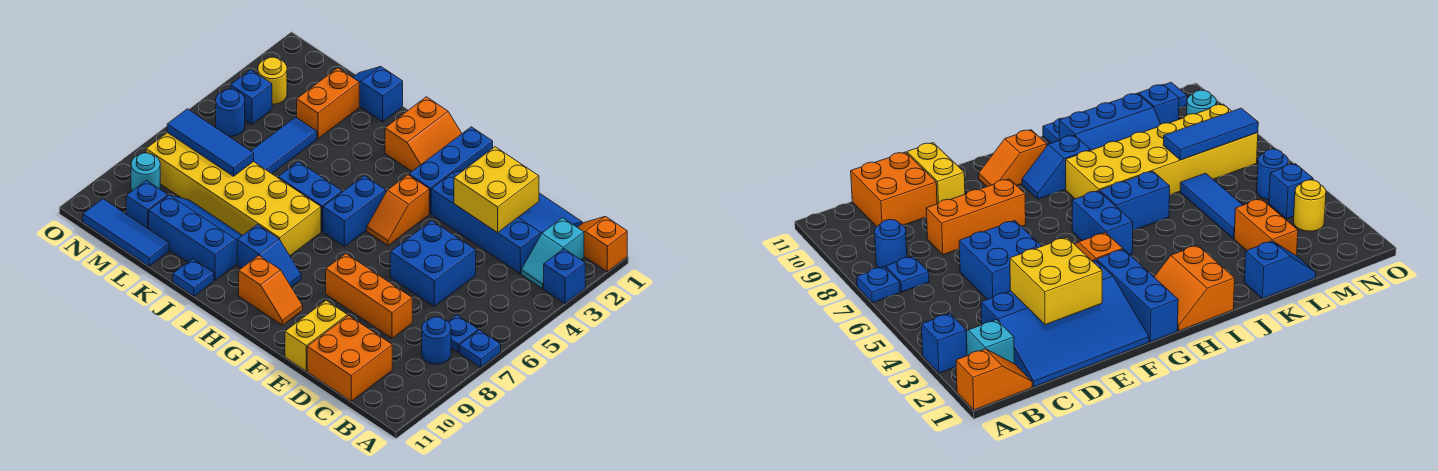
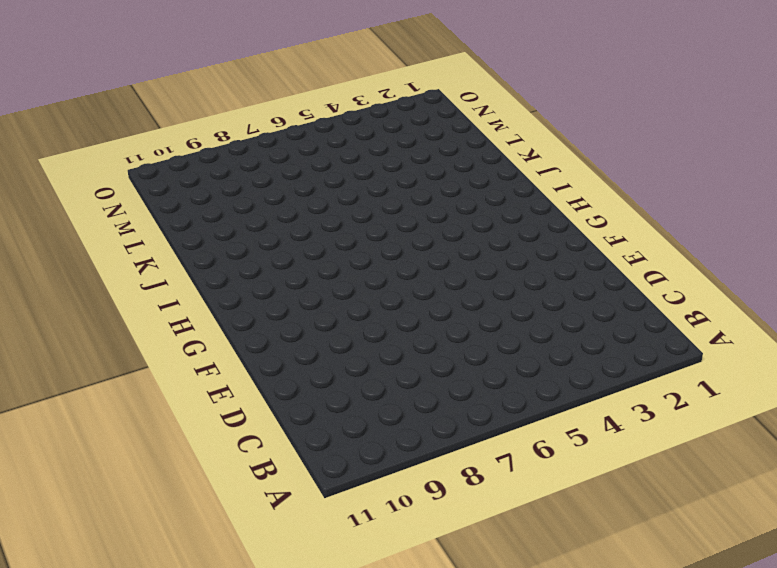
none -> orange 1x2 slope [577,216,627,272]
none -> blue 1x1 brick [544,249,585,304]
none -> blue 1x1 plate [459,330,501,367]
none -> cyan 1x2 slope [521,218,584,289]

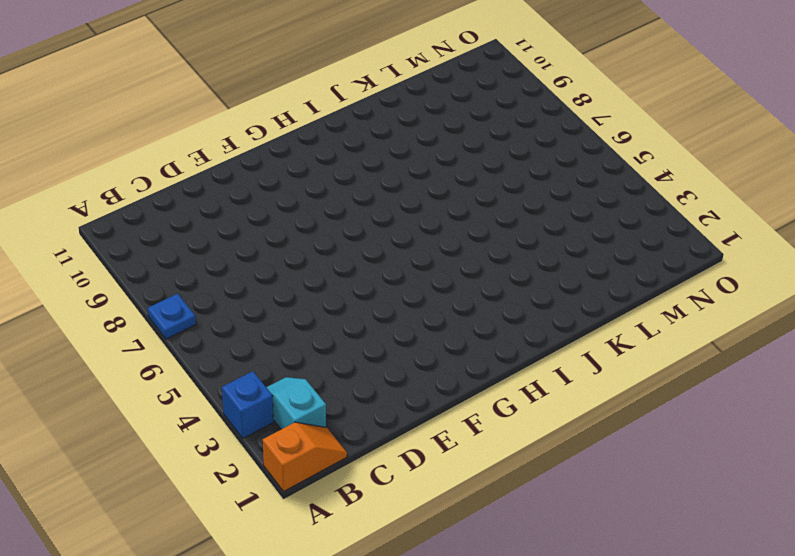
none -> blue 1x1 plate [448,315,478,352]
none -> blue 1x1 round brick [422,317,451,364]
none -> blue 3x4 slope [431,171,583,273]
none -> orange 2x2 brick [307,315,392,401]

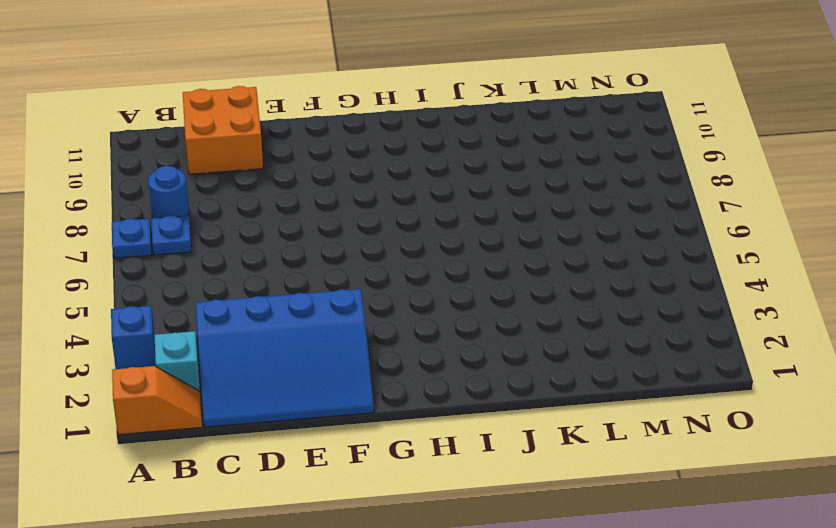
none -> blue 2x2 brick [390,221,476,306]
none -> orange 1x3 brick [326,254,412,338]
none -> yellow 1x2 brick [285,300,348,371]
none -> blue 1x3 brick [409,127,493,213]

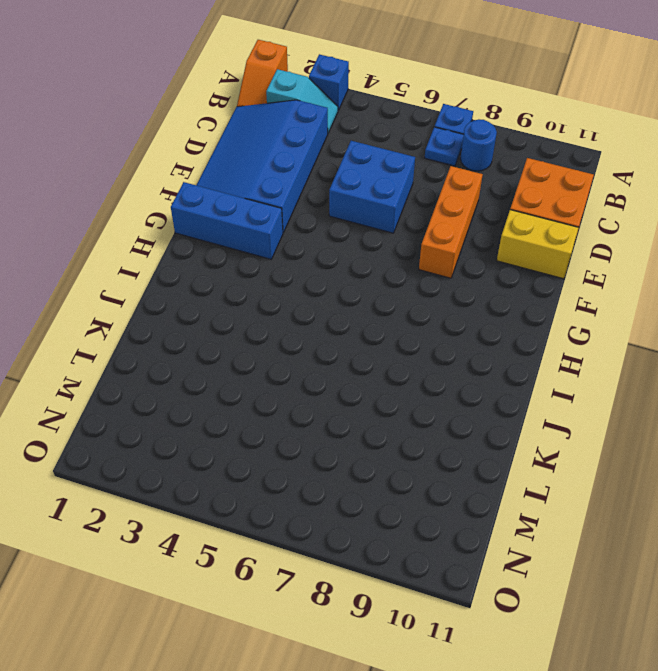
none -> orange 1x2 slope [367,175,429,245]
none -> orange 1x2 slope [239,255,303,325]
none -> orange 2x2 slope [385,97,462,171]
none -> blue 1x2 brick [323,176,386,246]

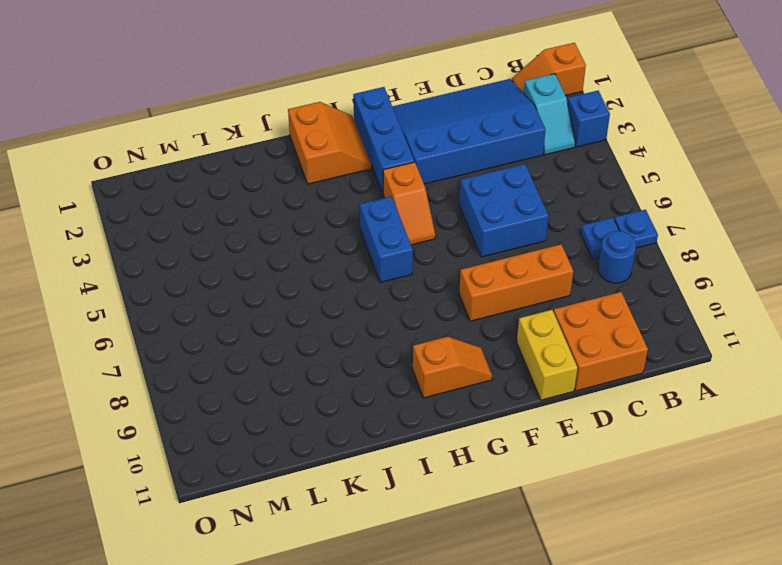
none -> blue 1x2 slope [237,224,301,287]
none -> blue 1x2 brick [278,162,342,231]
none -> yellow 2x6 brick [146,133,321,256]
none -> blue 2x3 slope [149,195,242,280]

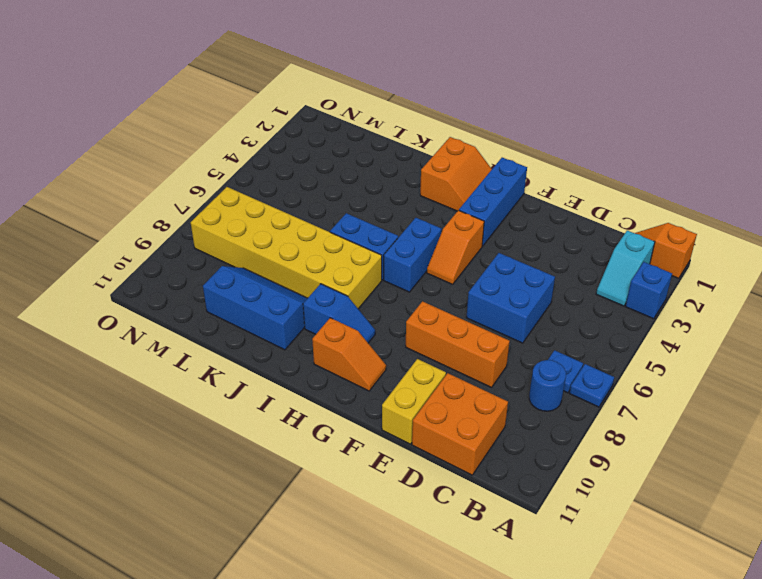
none -> blue 3x4 slope [431,171,583,273]
none -> blue 1x1 plate [173,259,214,296]
none -> blue 1x2 slope [353,67,403,122]
none -> orange 1x2 brick [297,68,359,139]

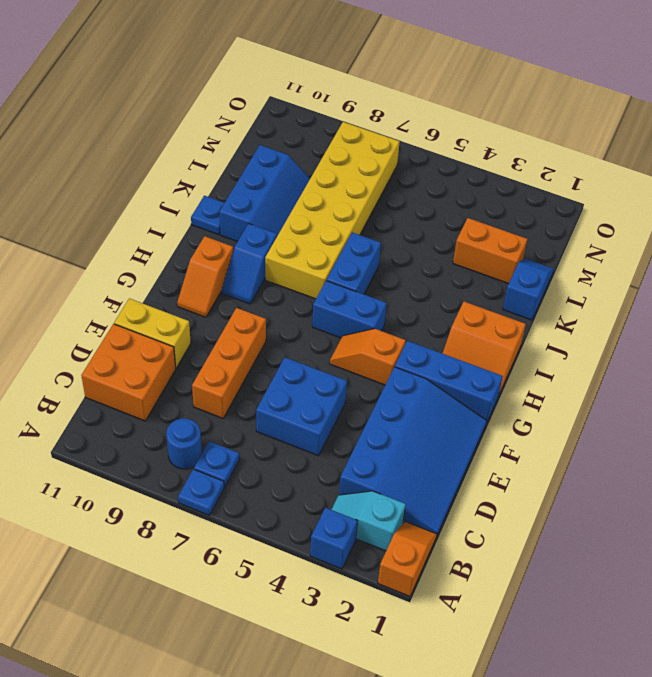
none -> blue 1x3 tile [251,117,317,174]
none -> blue 1x3 tile [83,199,169,266]
none -> blue 1x1 brick [126,180,168,229]
none -> yellow 1x1 round brick [258,57,287,104]

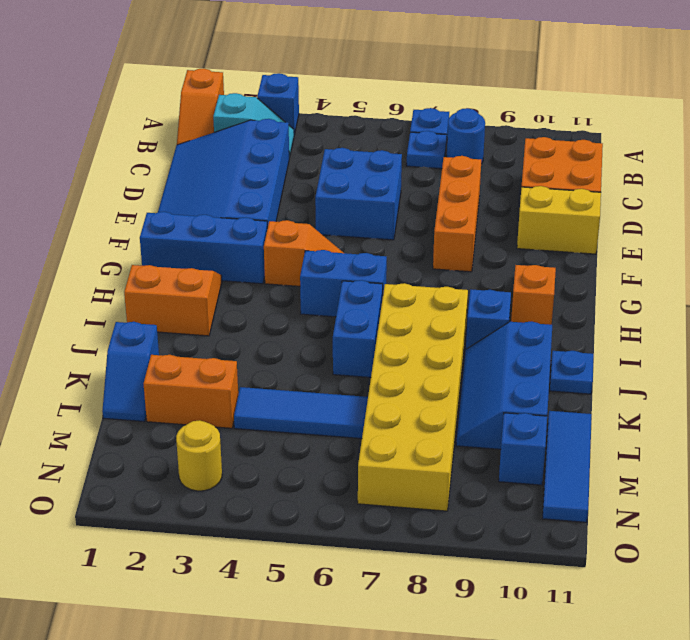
none -> blue 1x1 brick [231,70,272,125]
none -> blue 1x1 round brick [216,89,245,136]
none -> cyan 1x1 round brick [131,153,160,191]
none -> yellow 2x2 brick [454,147,539,233]

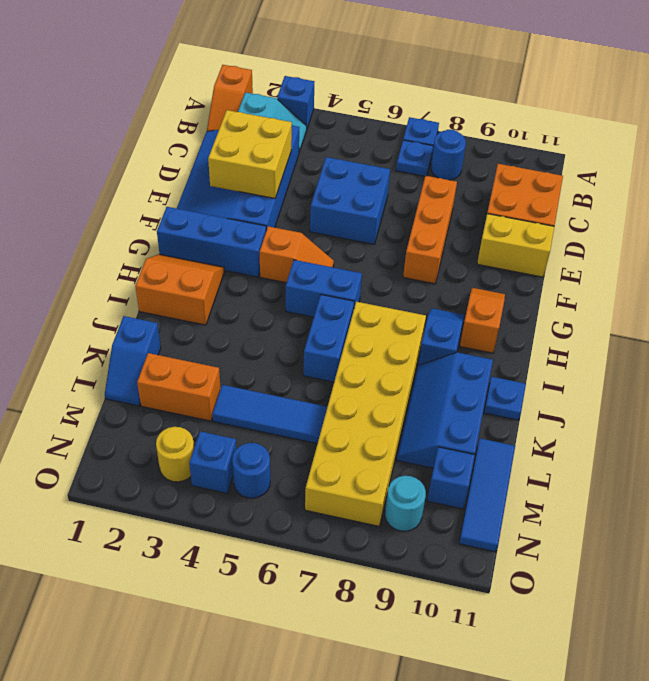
none -> blue 1x3 tile [167,109,254,176]

